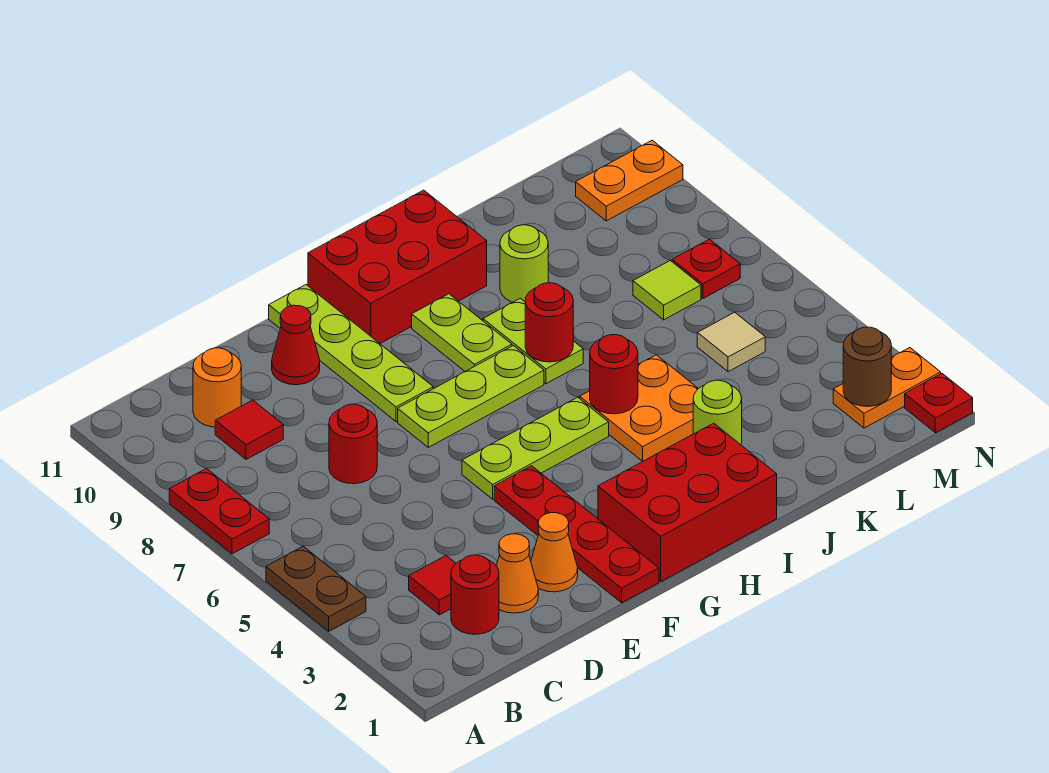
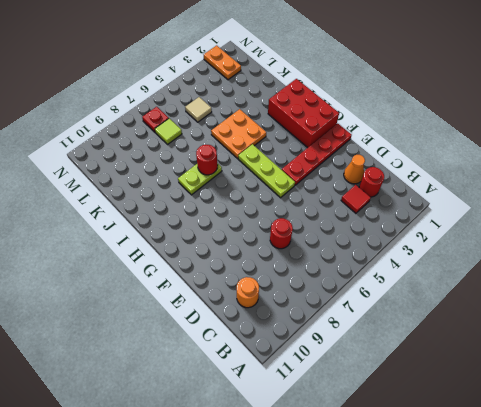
none -> brown 1x2 plate [266,546,366,631]
none -> red 1x2 plate [169,468,269,554]
none -> red 1x1 tile [215,400,283,459]
none -> orange 1x1 cone [531,513,578,592]

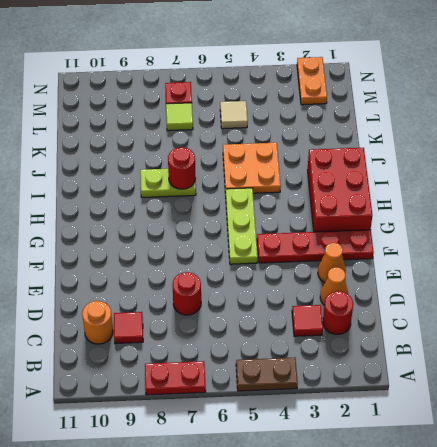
none -> red 1x1 cone [272,305,320,385]
none -> lime 1x3 plate [398,346,544,447]
none -> lime 1x4 plate [269,285,433,422]
none -> red 2x3 brick [308,190,487,343]

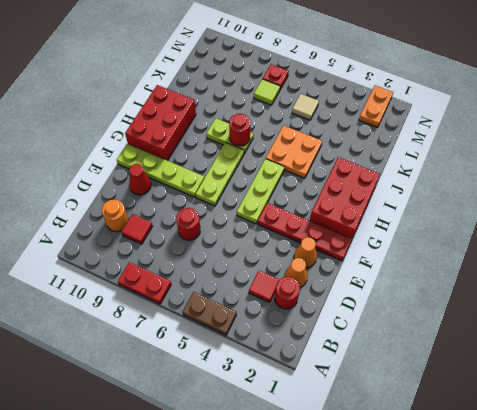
none -> lime 1x2 plate [412,294,512,372]
none -> lime 1x1 round brick [693,380,742,445]
none -> lime 1x1 round brick [500,225,548,302]
none -> orange 1x2 plate [576,140,683,221]

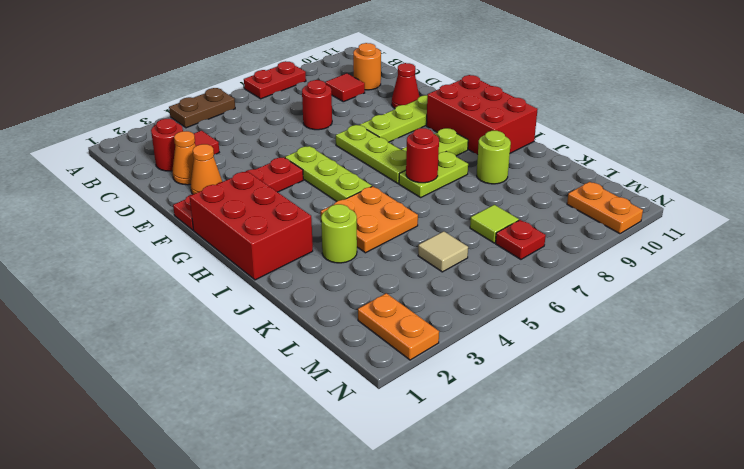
none -> red 1x1 plate [905,374,973,433]
none -> red 1x1 round brick [590,335,638,414]
none -> brown 1x1 round brick [843,327,891,406]

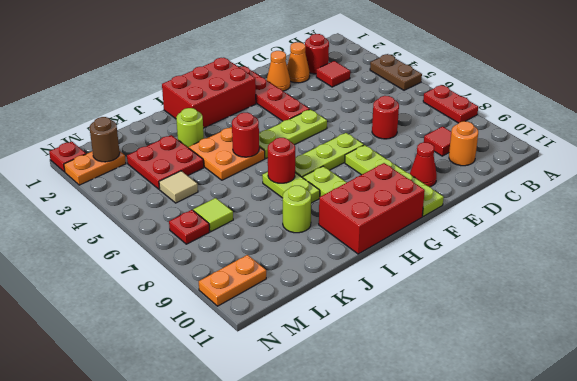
red 2x2 plate [127,135,204,189] -> none

